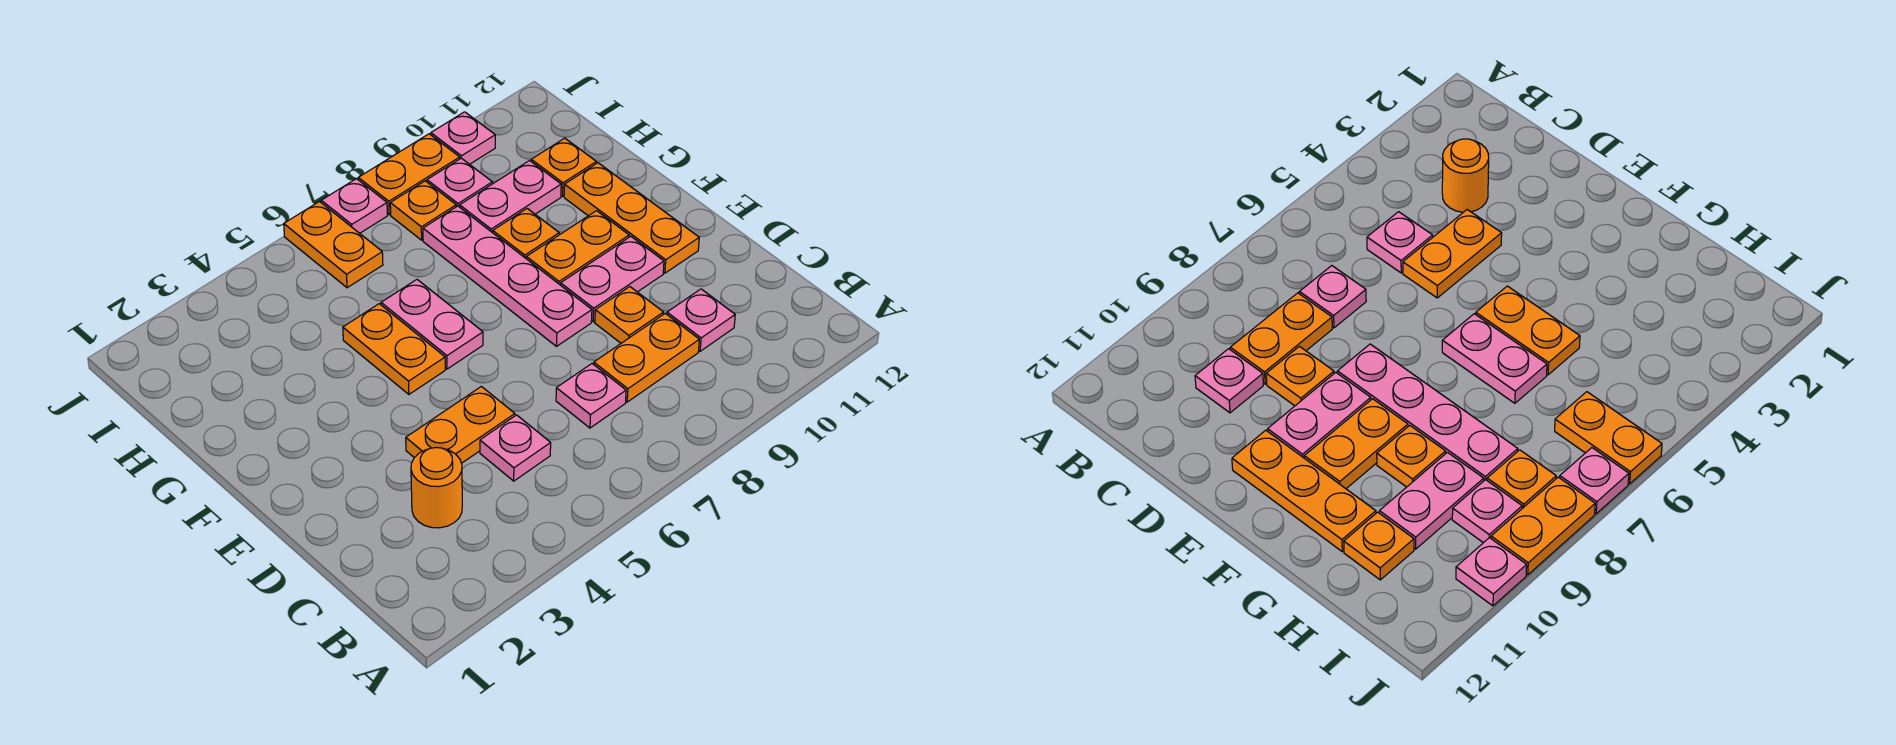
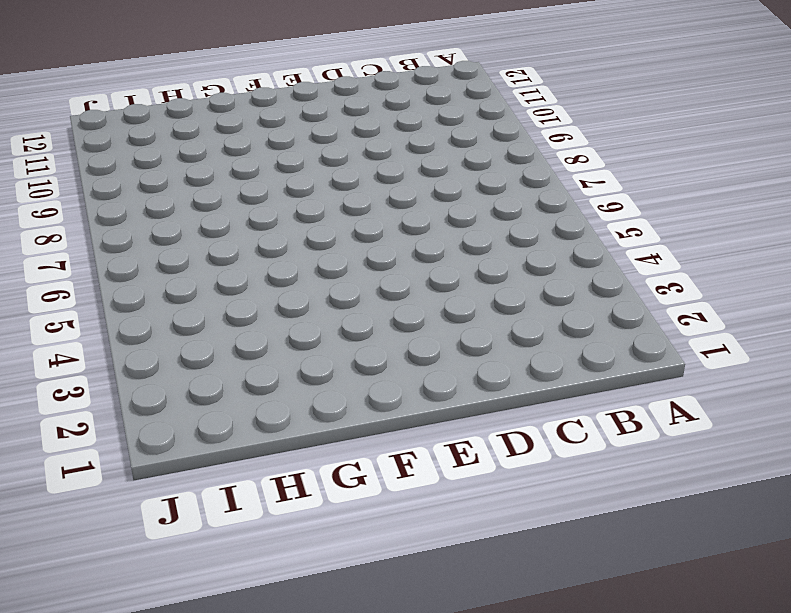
none -> orange 1x1 round brick [411,448,462,528]
none -> pink 1x1 plate [480,415,551,481]
none -> pink 1x1 plate [556,364,626,428]

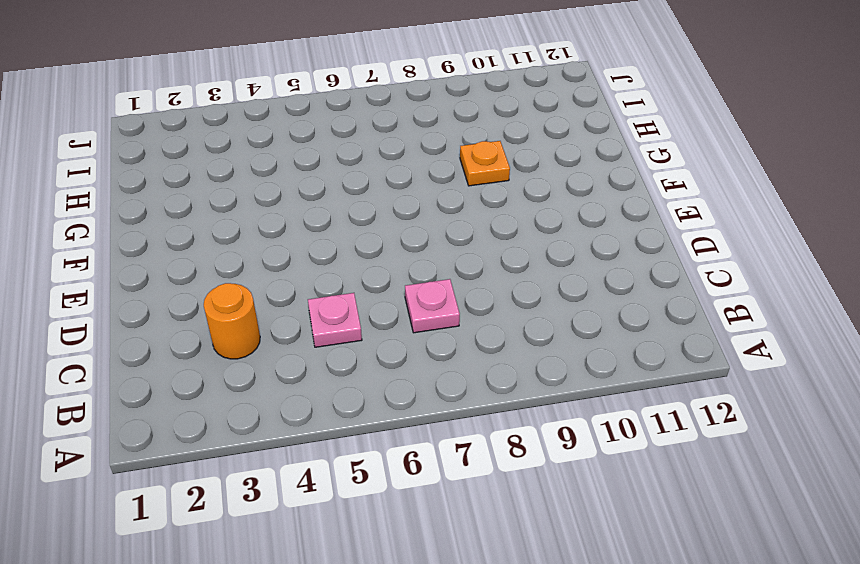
none -> orange 1x2 plate [594,313,699,402]
none -> pink 1x1 plate [667,289,735,351]
none -> orange 1x2 plate [406,387,515,463]

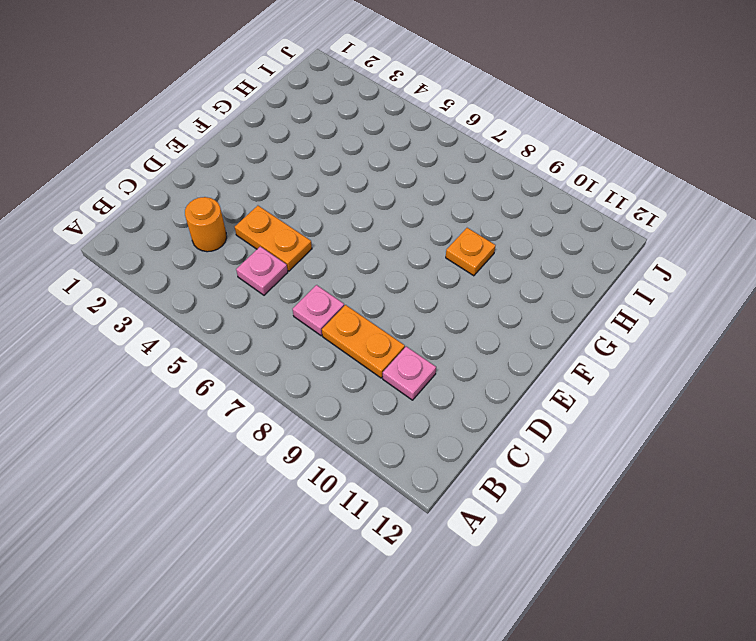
none -> orange 1x1 plate [595,287,664,343]
none -> pink 1x4 plate [423,206,592,346]
none -> pink 1x2 plate [561,236,664,322]

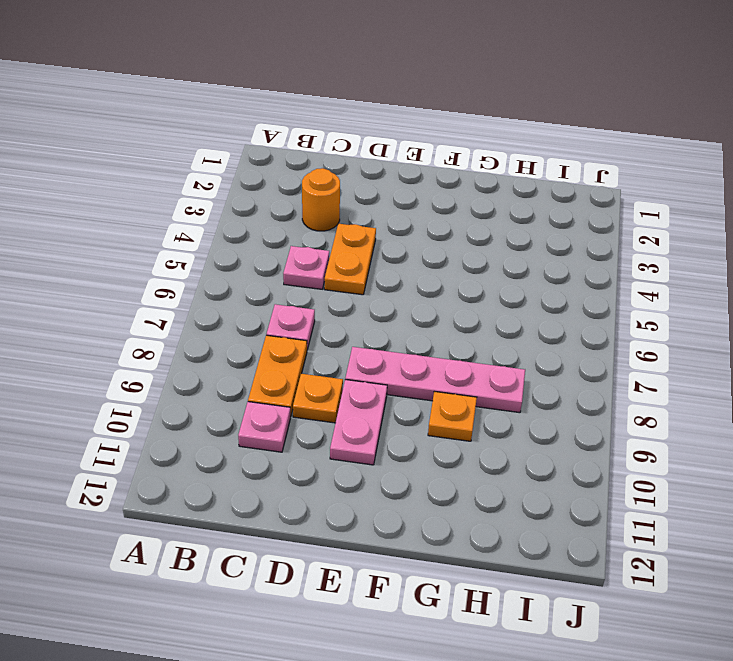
none -> orange 1x3 plate [564,163,699,273]
none -> orange 1x2 plate [343,304,445,394]
none -> pink 1x2 plate [381,280,483,369]

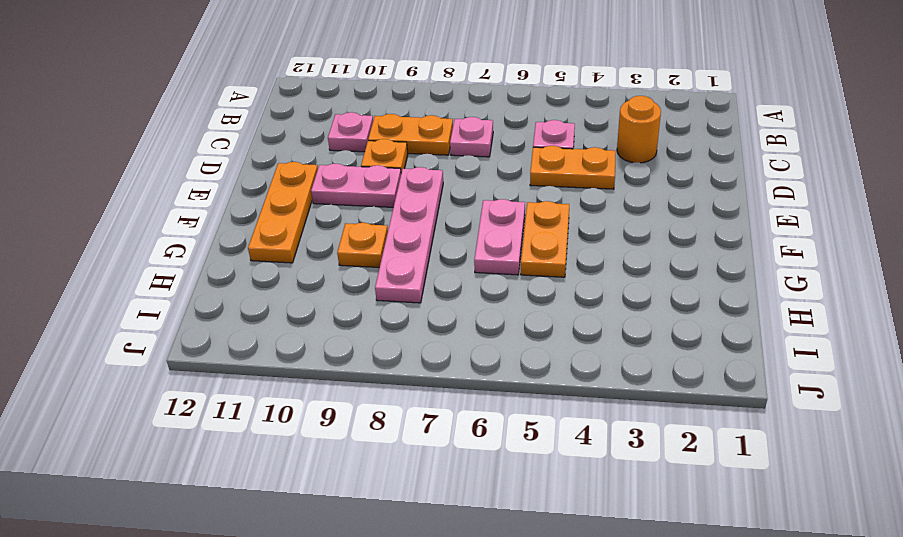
none -> orange 1x2 plate [526,211,629,285]
none -> pink 1x2 plate [460,161,561,233]
none -> orange 1x1 plate [531,138,596,196]

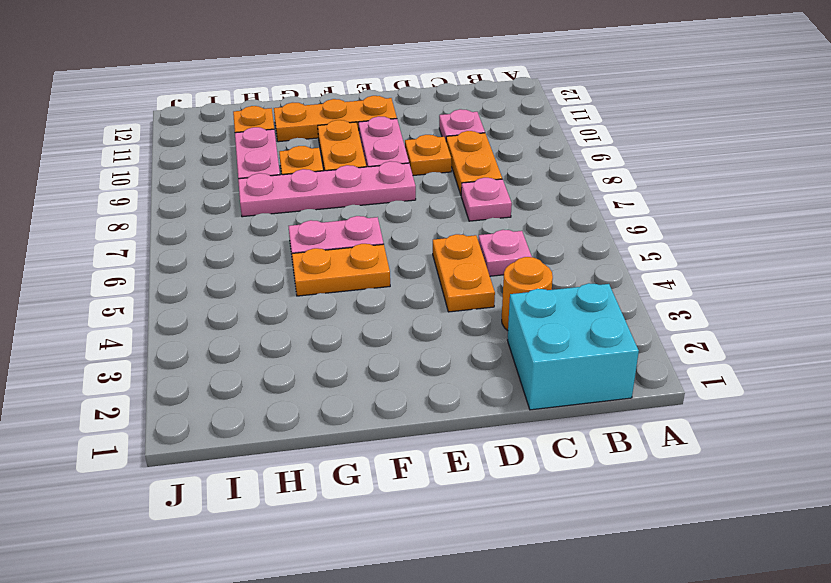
cyan 2x2 brick [507,283,639,410] -> none
none -> orange 1x2 plate [284,202,383,288]
none -> orange 1x1 plate [390,181,456,240]
none -> pink 1x1 plate [427,158,492,207]

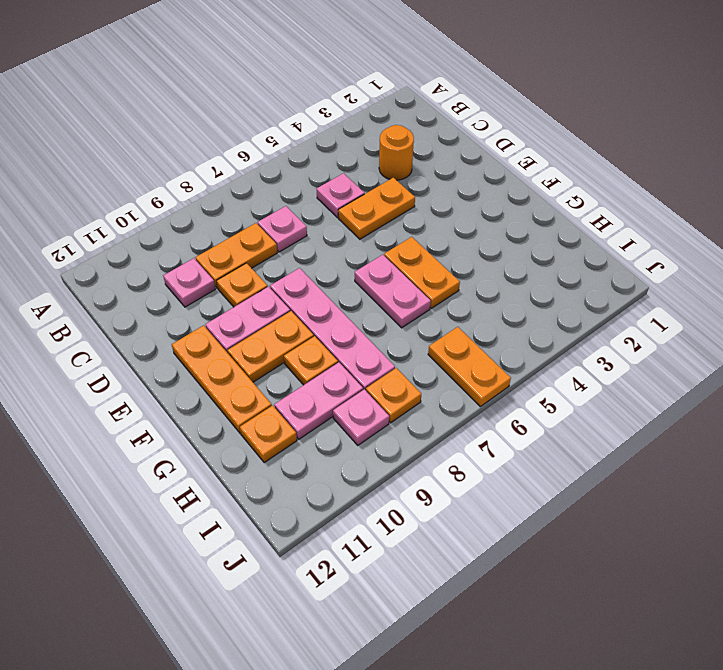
none -> pink 1x1 plate [321,179,387,233]
none -> orange 1x2 plate [358,134,460,215]
none -> pink 1x1 plate [431,112,495,164]

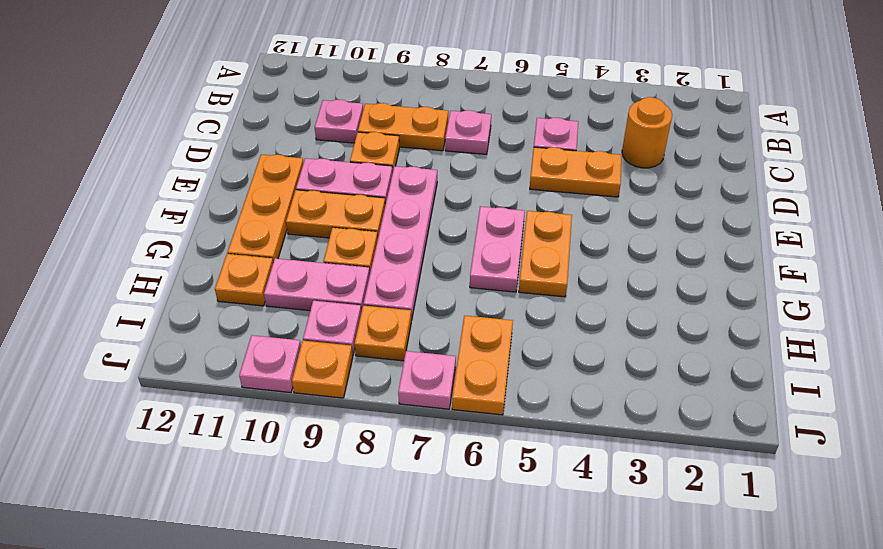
orange 1x1 plate [292,341,353,398] -> orange 1x2 plate [358,134,460,215]

